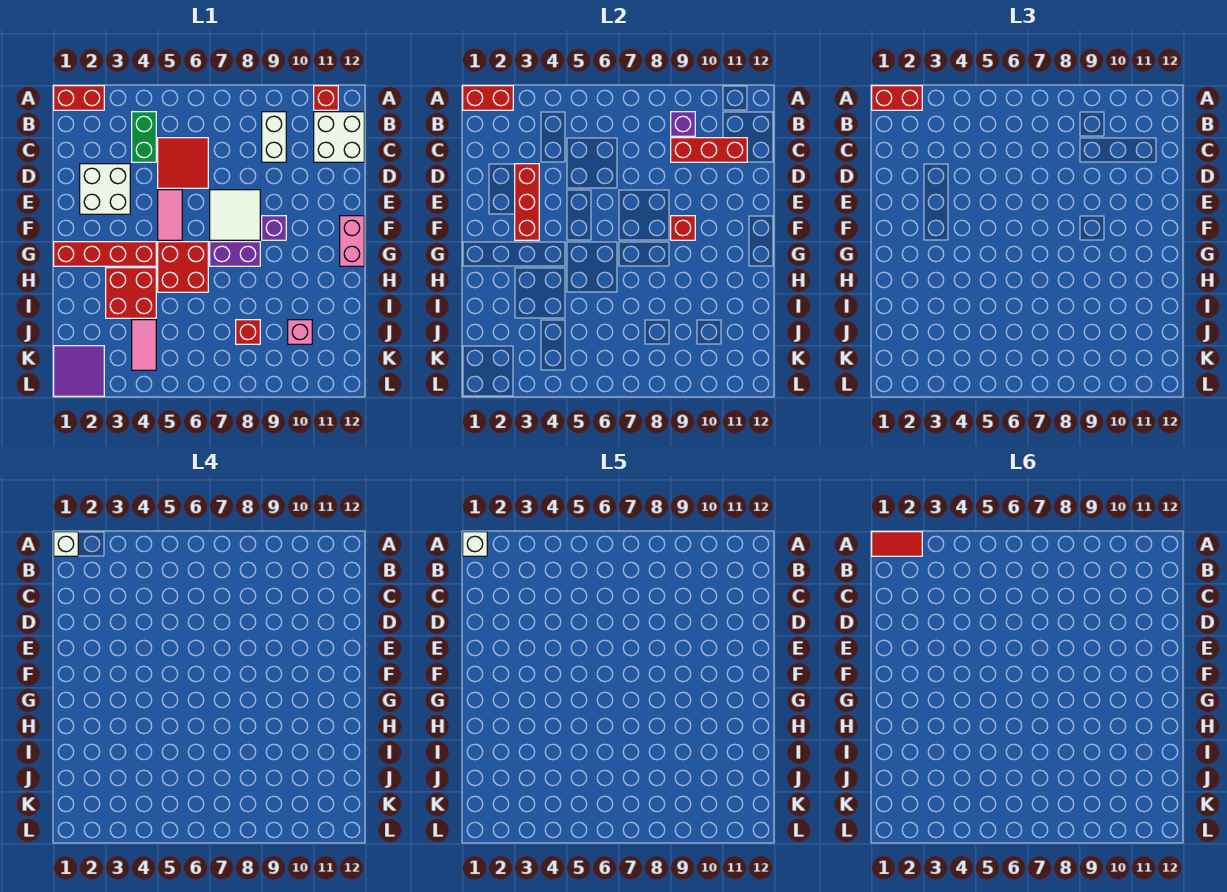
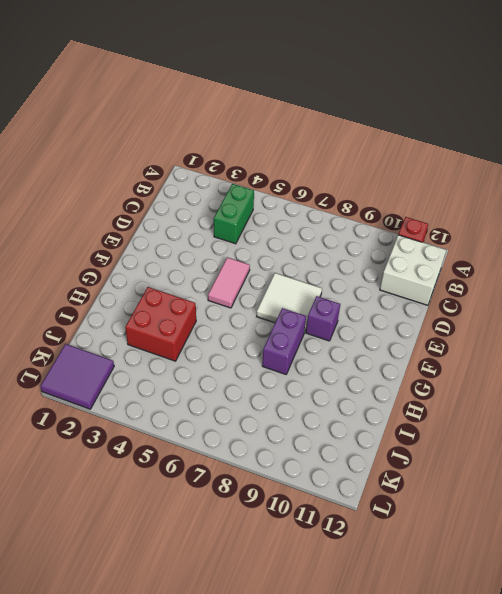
purple 1x2 brick [262,308,306,374] -> purple 1x2 brick turned to [210,242,260,266]
none -> red 1x2 brick [54,86,104,110]
none -> white 1x2 brick [262,112,286,162]
none -> red 2x2 tile [158,138,208,188]

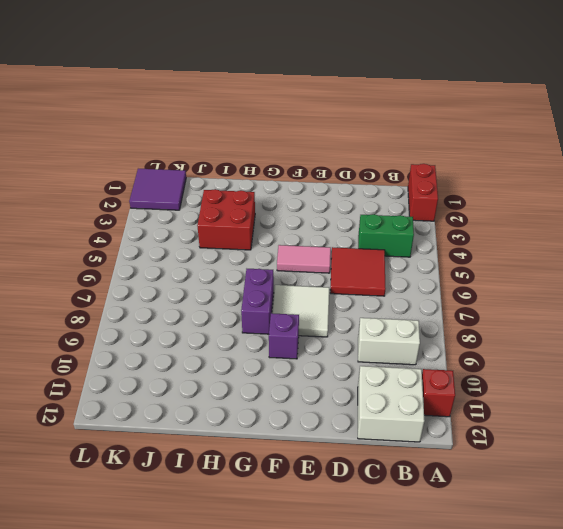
none -> white 2x2 brick [80,164,130,214]
none -> pink 1x2 brick [340,216,364,266]
none -> red 1x4 brick [54,242,156,266]

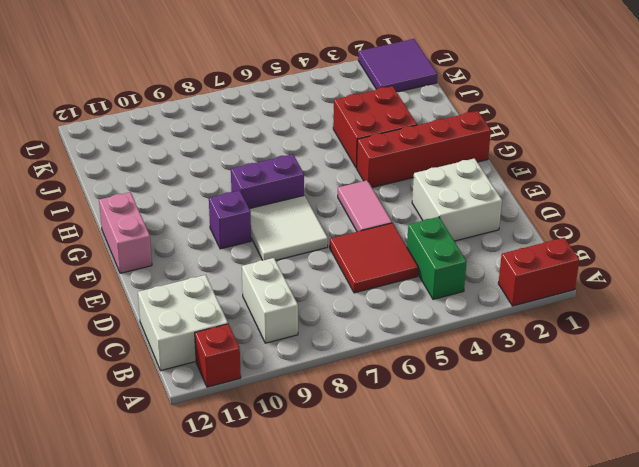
none -> red 2x2 brick [158,242,208,292]
none -> pink 1x2 tile [132,320,156,370]
none -> red 1x1 brick [236,320,260,344]

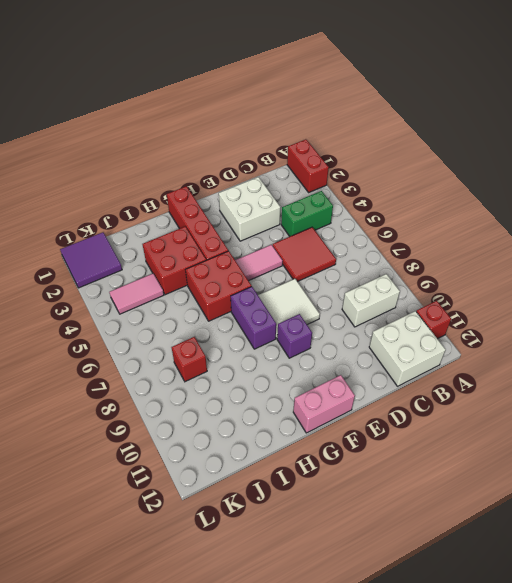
none -> pink 1x1 brick [288,320,312,344]
none -> red 1x2 brick [463,86,513,110]
none -> purple 1x1 brick [671,112,695,136]

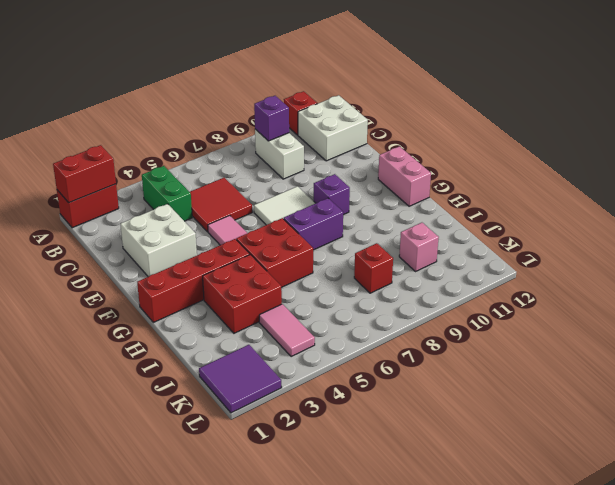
none -> red 1x3 brick [671,138,747,162]
none -> red 1x3 brick [515,164,539,240]
none -> red 1x1 brick [671,216,695,240]

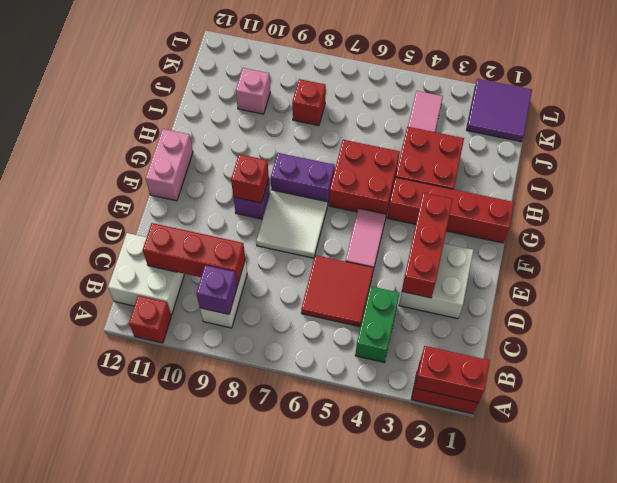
none -> red 1x2 brick [872,86,922,110]
none -> white 1x1 brick [54,532,78,556]
none -> white 1x1 brick [463,532,487,556]

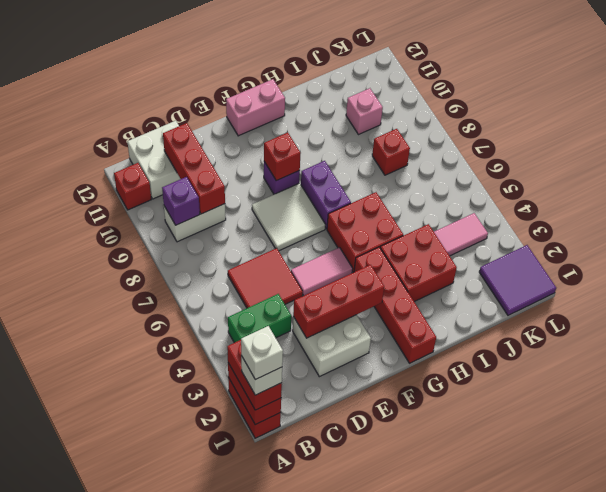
none -> red 1x2 tile [872,532,922,556]

